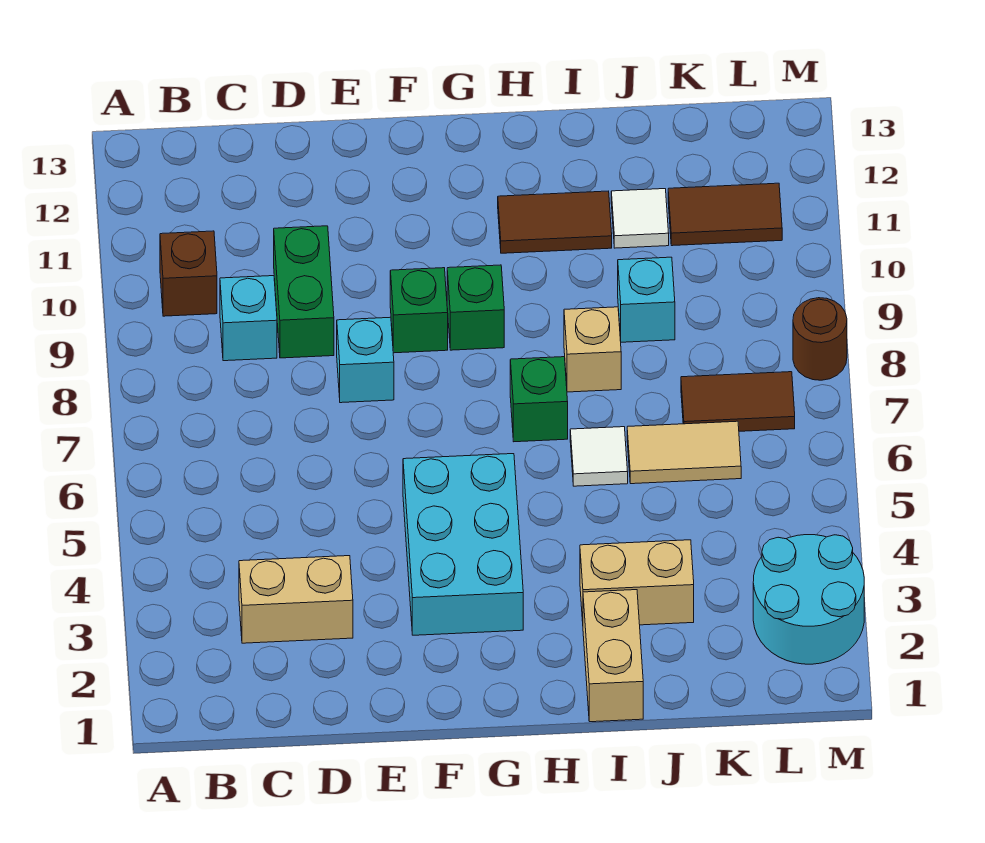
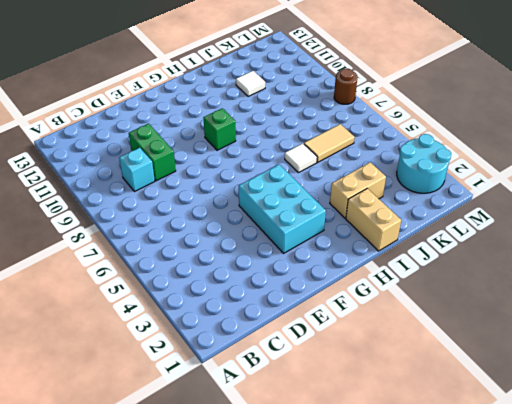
none -> brown 1x1 brick [160,231,217,316]
none -> tan 1x2 brick [239,556,353,643]
none -> cyan 1x1 brick [337,317,394,403]

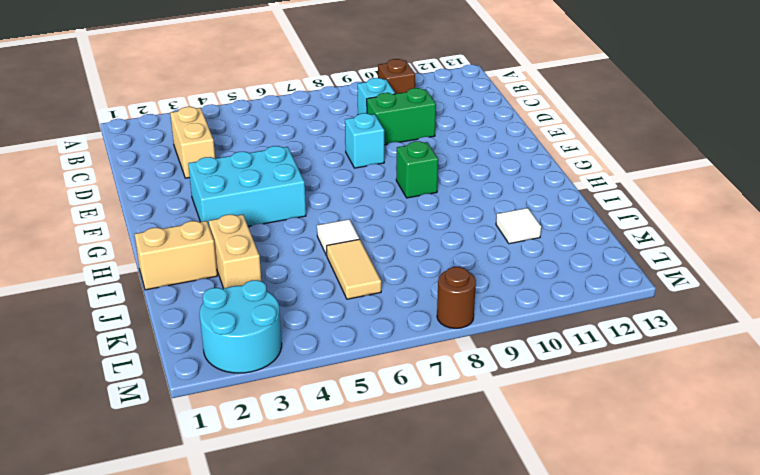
none -> green 1x1 brick [390,268,448,353]
none -> green 1x1 brick [510,357,568,442]
none -> brown 1x2 tile [498,191,612,253]

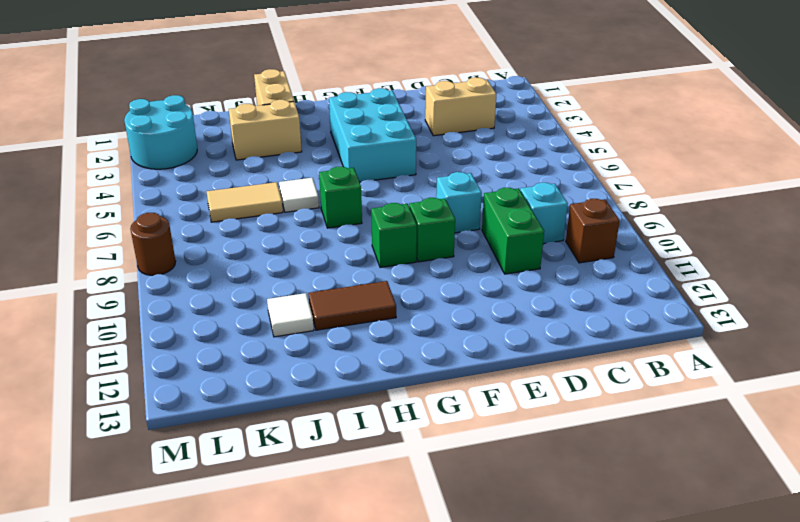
none -> tan 1x1 brick [564,307,621,392]
none -> cyan 1x1 brick [618,257,675,342]
none -> brown 1x2 tile [681,372,795,431]

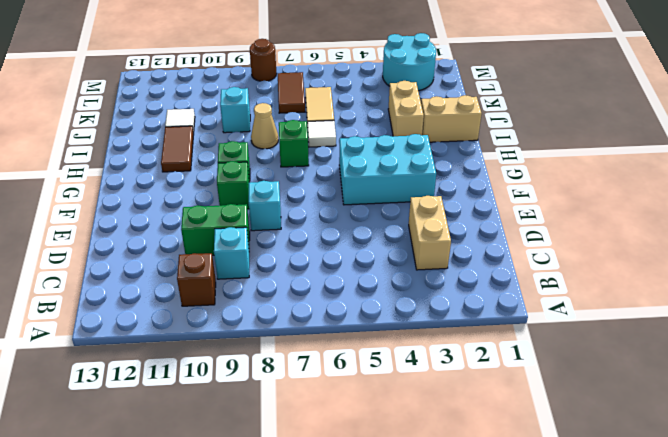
tan 1x1 cone [251,103,278,149] -> tan 1x1 brick [564,307,621,392]
none -> brown 1x2 tile [668,183,782,246]

